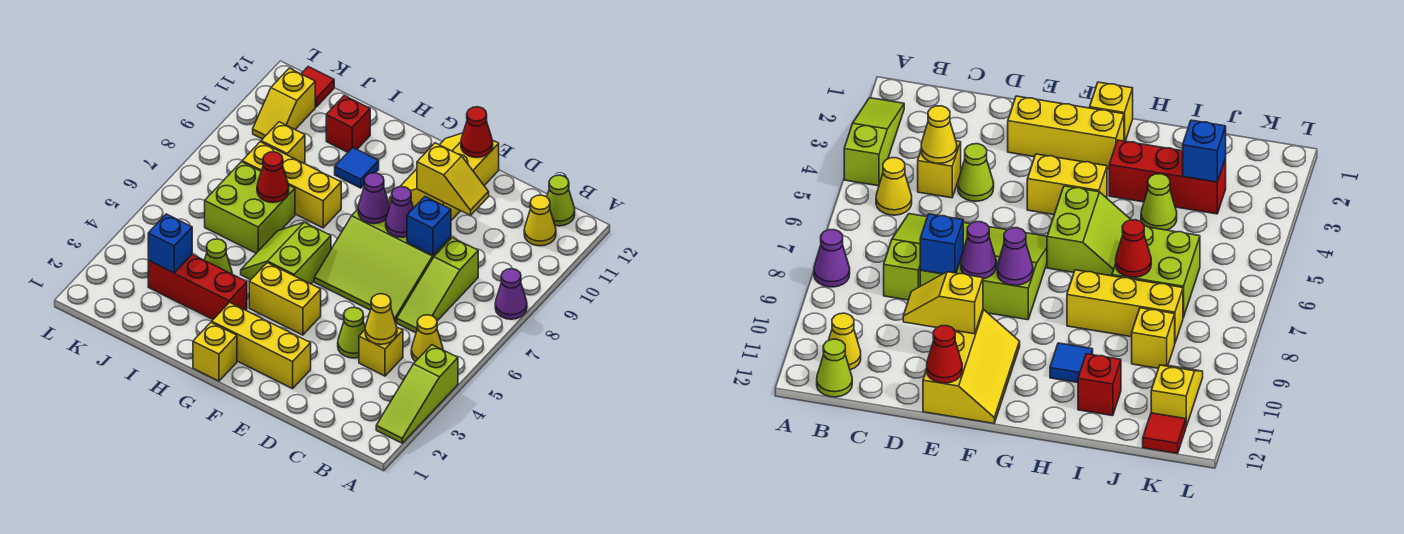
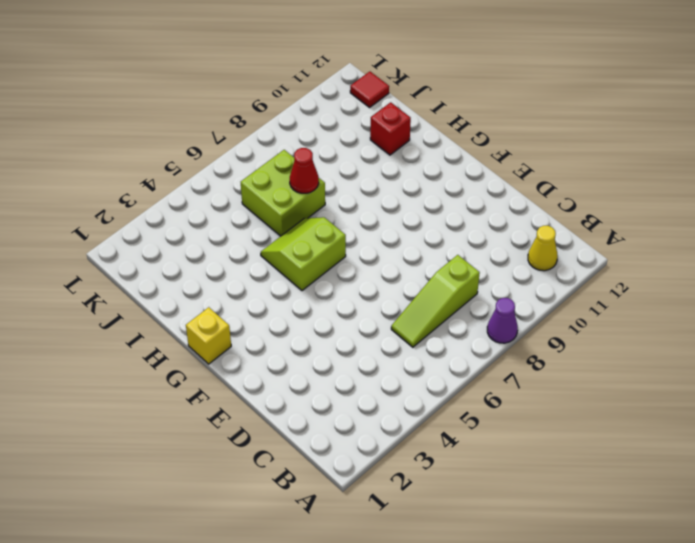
none -> lime 1x3 slope [376,345,458,443]
none -> yellow 1x1 cone [411,315,443,362]
none -> lime 1x1 cone [547,175,575,226]
none -> yellow 1x1 brick [359,327,403,376]

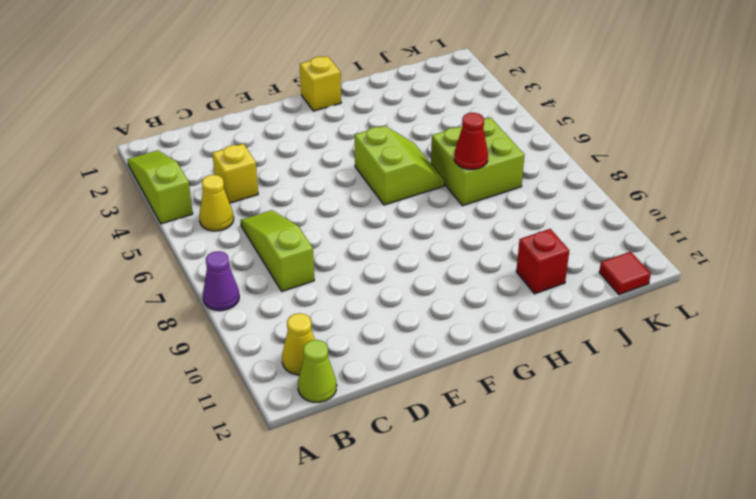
none -> lime 1x1 cone [338,307,365,358]
none -> lime 3x3 slope [314,210,451,323]
none -> yellow 1x3 brick [212,302,311,389]
none -> yellow 2x3 slope [390,133,499,220]

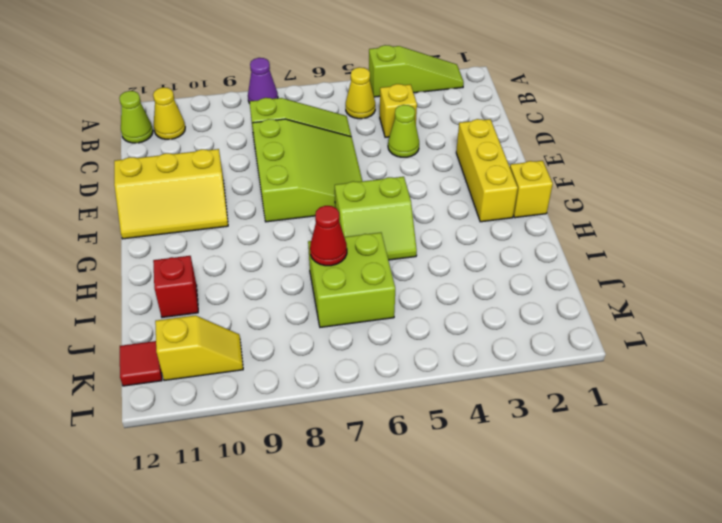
none -> yellow 1x2 brick [249,263,321,335]
none -> red 1x3 brick [148,254,247,319]
none -> yellow 1x3 brick [242,142,341,228]
none -> blue 1x1 tile [335,148,379,188]

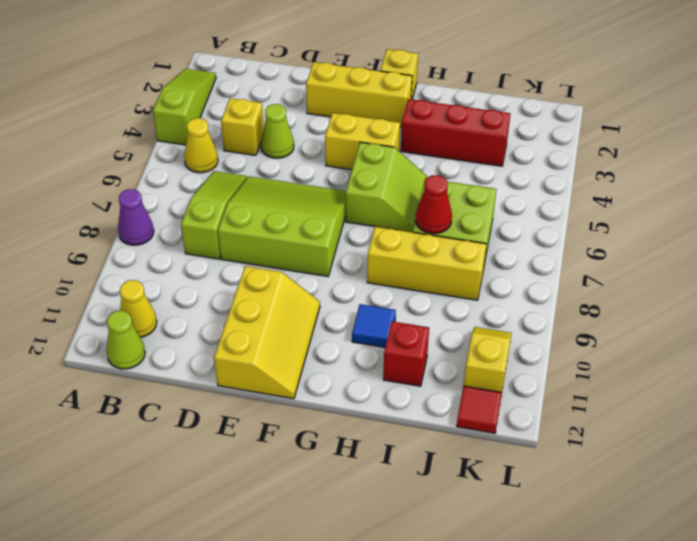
none -> lime 1x1 cone [205,239,232,274]
none -> yellow 1x1 brick [261,122,305,163]
none -> yellow 1x1 cone [365,294,397,344]
none -> blue 1x1 brick [407,197,451,255]

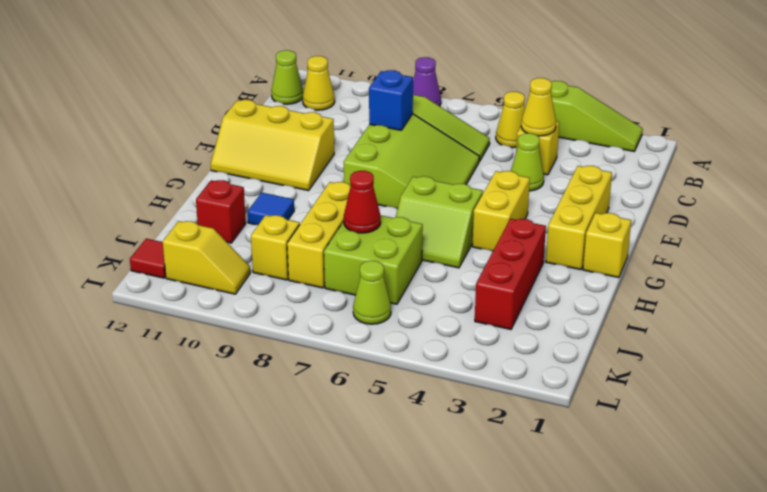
lime 1x1 cone [353,261,391,324] -> lime 1x1 cone moved to [205,239,232,274]
none -> yellow 1x2 slope [417,143,489,215]
none -> purple 1x1 cone [386,187,413,237]
none -> red 1x1 cone [461,107,493,157]
none -> purple 1x1 cone [358,173,390,224]

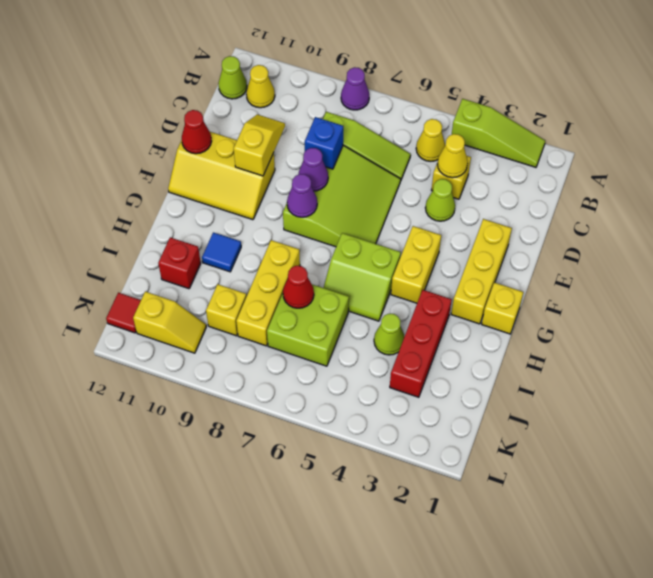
none -> blue 1x1 brick [148,214,192,273]

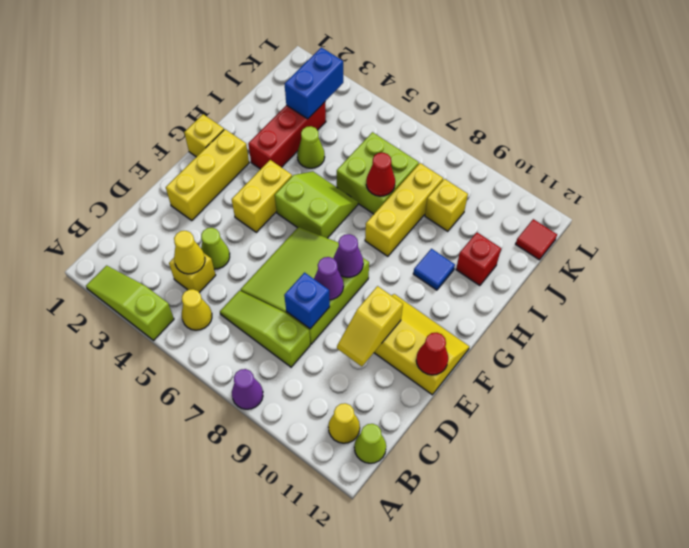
blue 1x2 brick [285,47,343,119] -> blue 1x1 brick [148,214,192,273]
none -> yellow 1x2 slope [253,68,315,139]

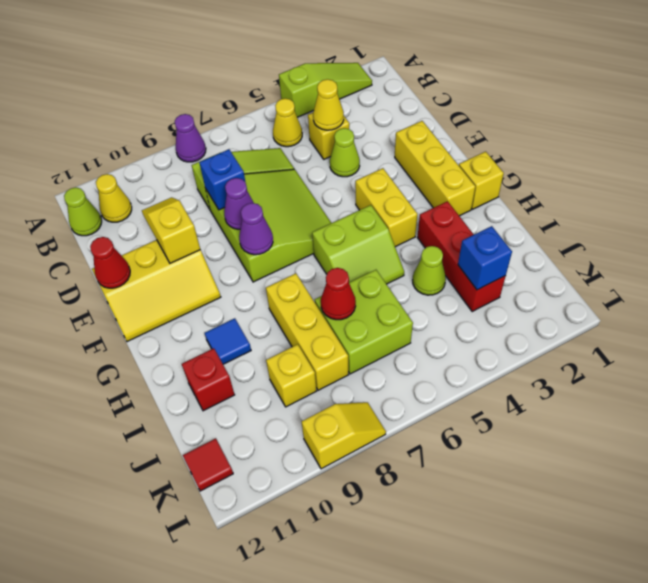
yellow 1x2 slope [302,402,386,469] -> yellow 1x2 slope moved to [253,68,315,139]

